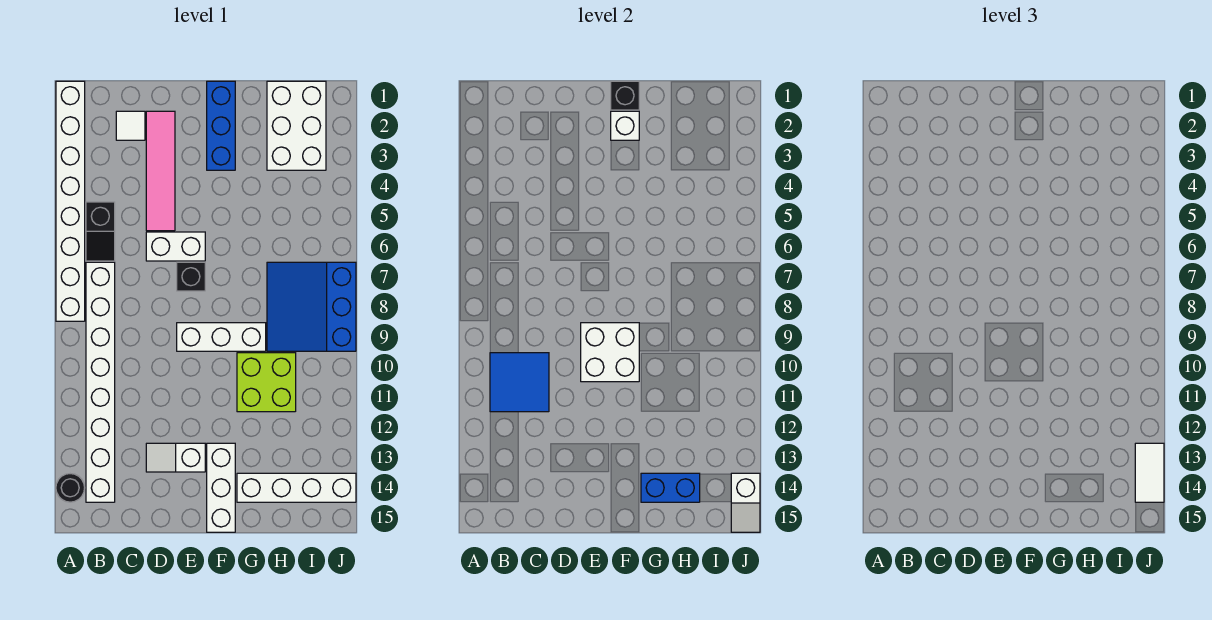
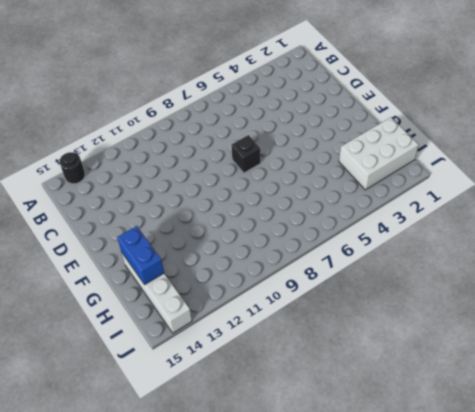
none -> white 1x8 brick [56,81,85,321]
none -> black 1x2 slope [86,202,115,261]
none -> white 1x8 brick [86,262,115,502]

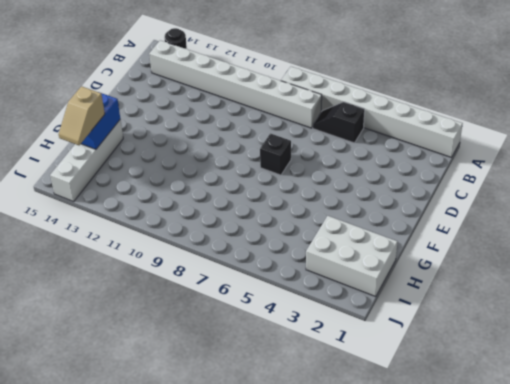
tan 1x2 slope [59,86,105,145] -> none
none -> white 1x1 tile [116,111,145,140]
none -> pink 1x4 tile [146,111,175,231]
none -> white 1x2 brick [146,232,205,261]

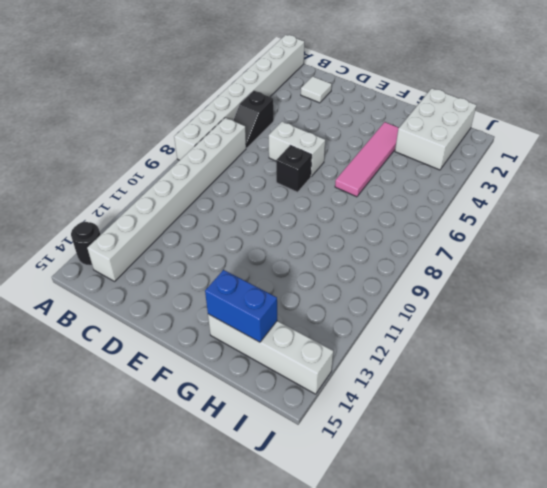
pink 1x4 tile [335,122,399,197] -> pink 1x4 tile moved to [146,111,175,231]
none -> white 1x2 slope [146,443,205,472]
none -> white 1x3 brick [177,323,266,351]
none -> blue 1x3 brick [207,81,235,170]

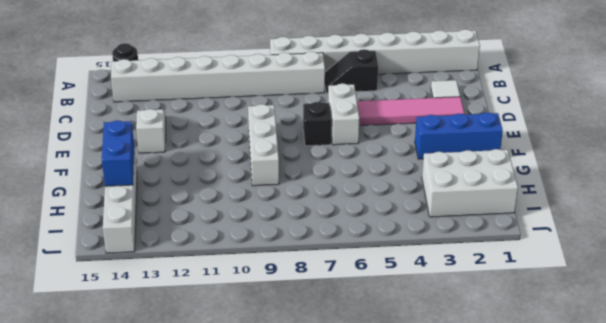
none -> white 1x3 brick [207,443,235,532]
none -> lime 2x2 brick [237,353,296,412]
none -> blue 3x3 slope [267,262,356,351]

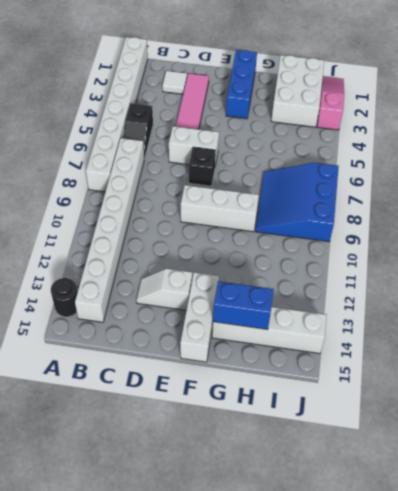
pink 1x3 slope [317,76,344,130] -> none
none -> lime 2x2 brick [237,353,296,412]
none -> blue 2x2 tile [490,353,549,412]
none -> white 2x2 brick [581,323,639,382]

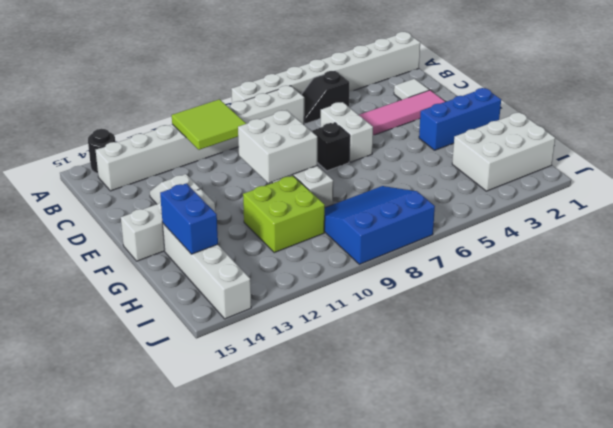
lime 2x2 tile [172,99,246,150] -> blue 2x2 tile [490,353,549,412]
none -> black 1x1 brick [611,81,639,110]
none -> white 1x1 brick [611,111,639,140]
none -> white 1x2 slope [731,473,760,532]

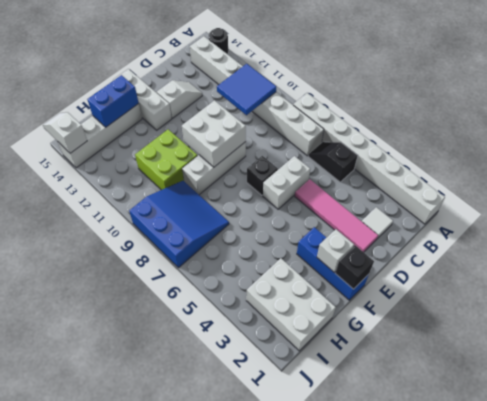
none -> white 1x2 tile [1135,443,1164,502]

